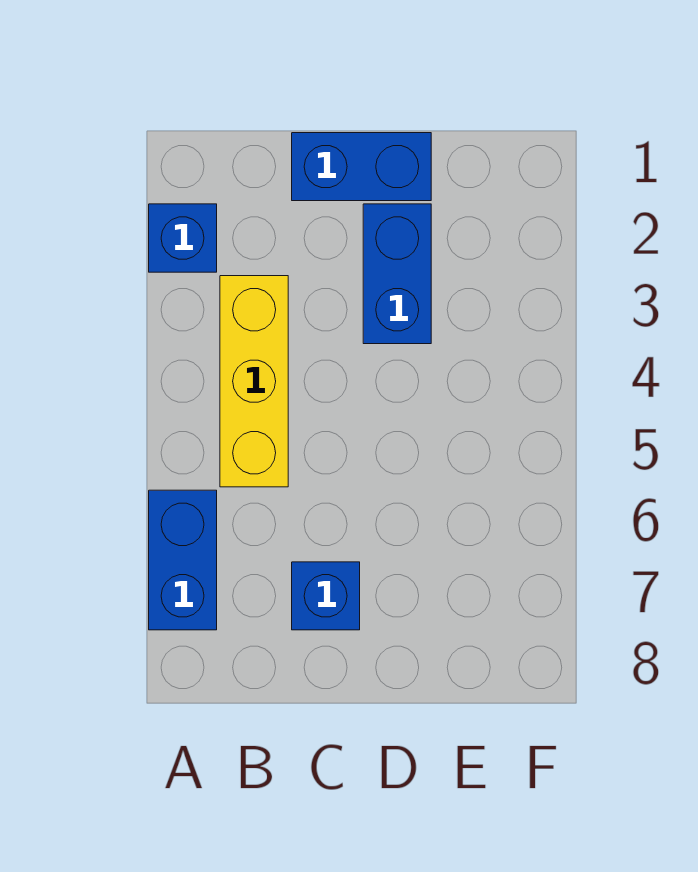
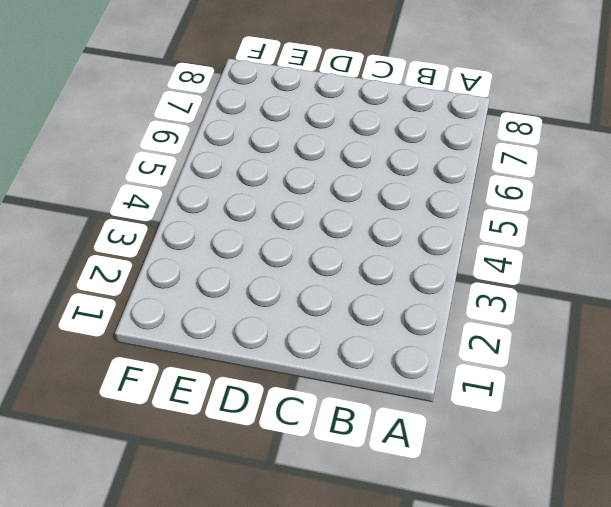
none -> blue 1x1 brick [149,204,217,272]
none -> blue 1x2 brick [149,490,217,630]

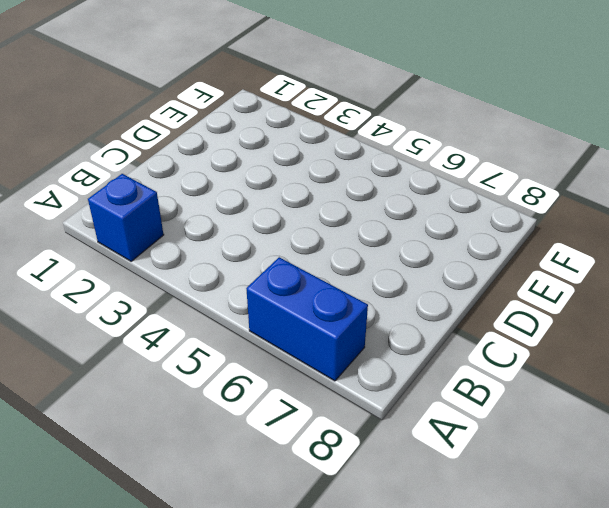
none -> yellow 1x3 brick [220,276,288,487]
none -> blue 1x2 brick [292,133,431,201]

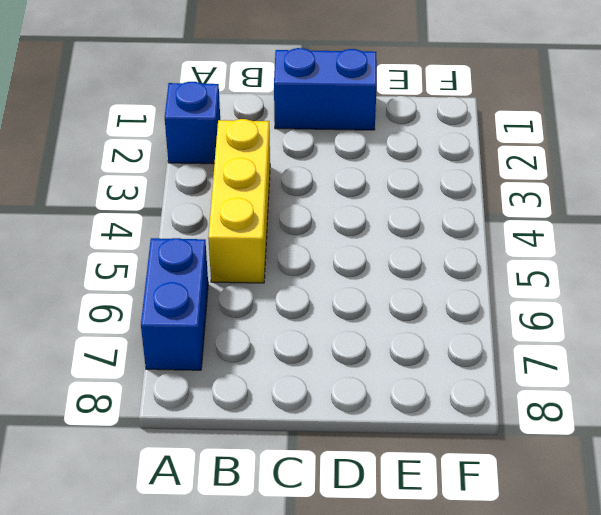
none -> blue 1x1 brick [292,562,360,630]
none -> blue 1x2 brick [363,204,431,344]

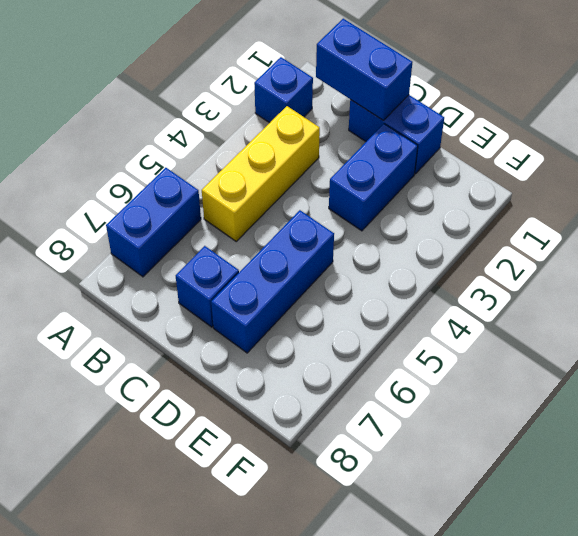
blue 1x2 brick [316,19,412,120] -> none
blue 1x3 brick [211,210,334,353] -> none

